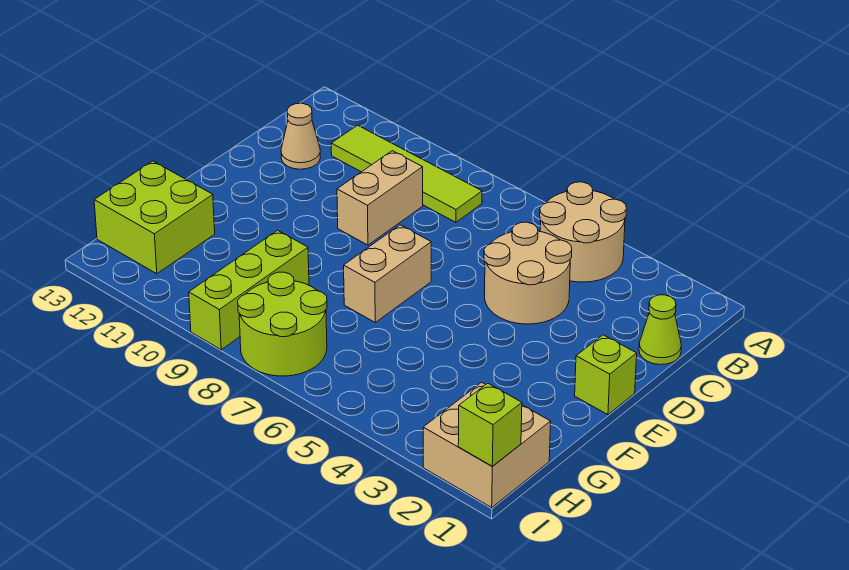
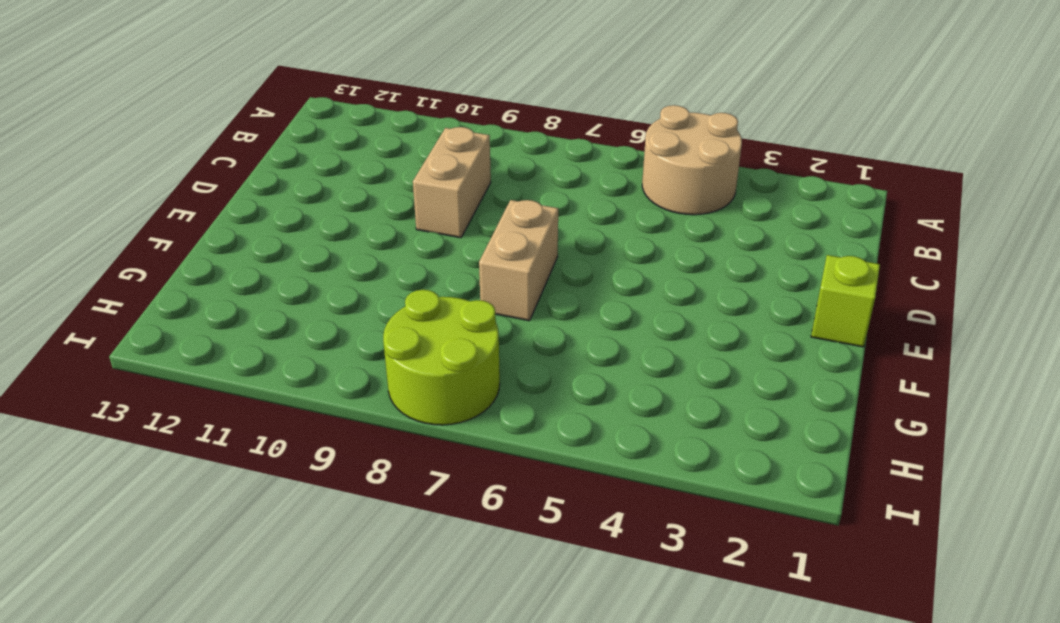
none -> lime 1x4 tile [331,125,482,222]
none -> lime 1x1 cone [639,295,682,365]
none -> tan 2x2 round brick [484,222,572,324]

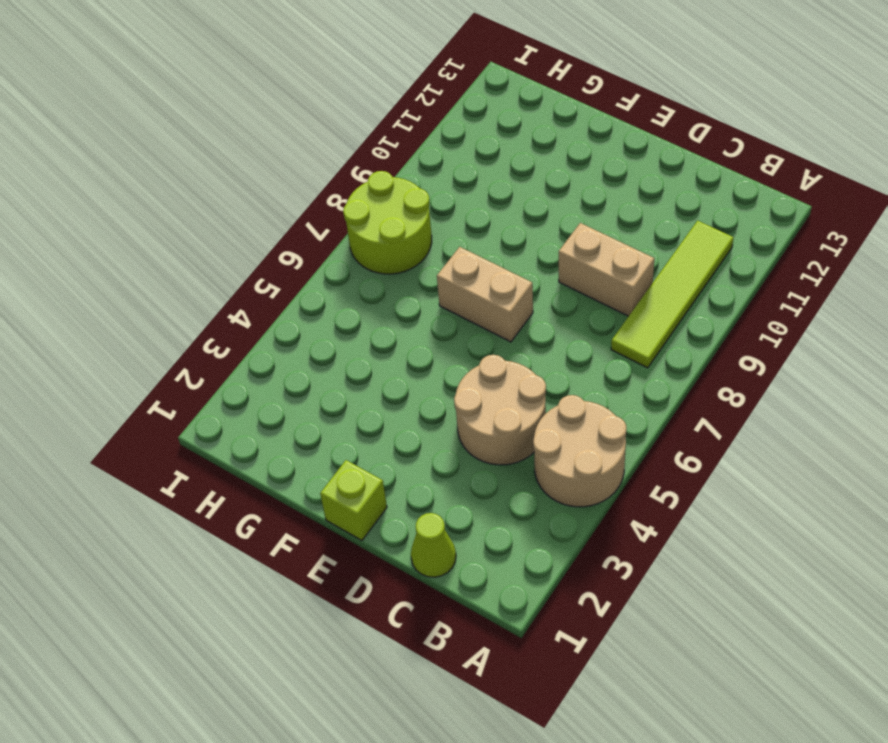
none -> tan 1x1 cone [281,103,320,169]
none -> lime 1x3 brick [189,230,309,350]
none -> lime 2x2 brick [94,161,215,274]

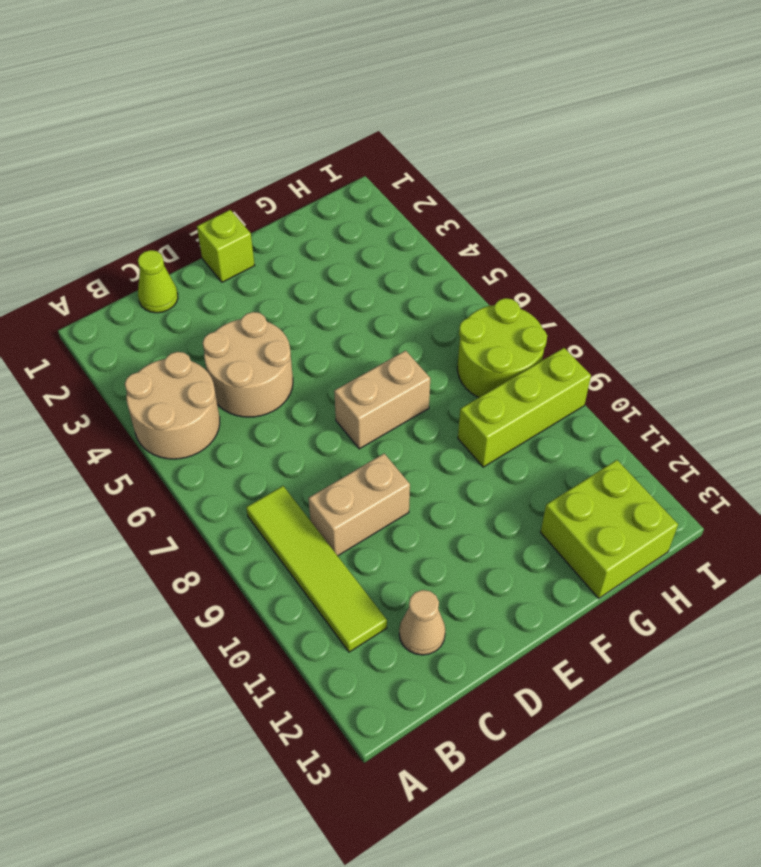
none -> tan 2x2 brick [423,382,551,507]
none -> lime 1x1 brick [458,383,522,466]

